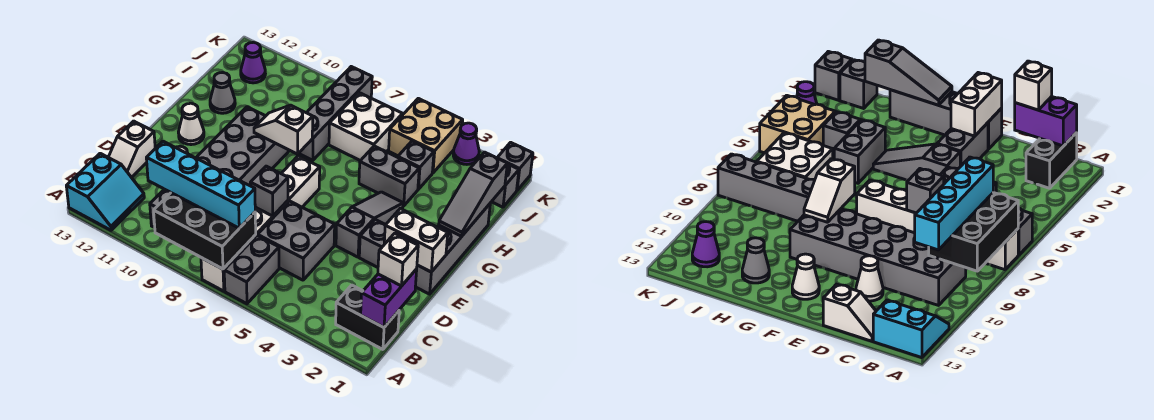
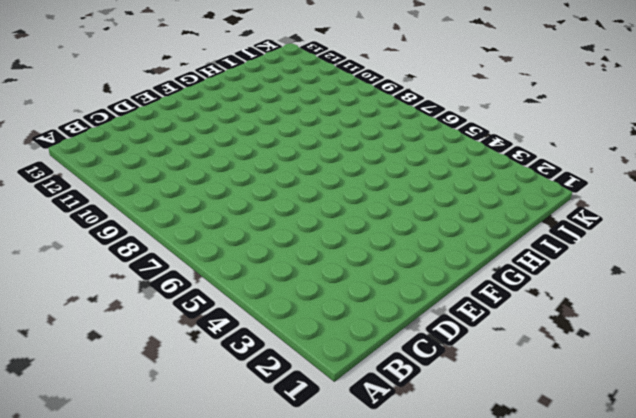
none -> grey 1x2 brick [224,235,279,304]
none -> white 1x6 brick [201,156,320,291]
none -> cyan 2x2 slope [66,153,144,230]
none -> black 1x2 brick [336,285,399,349]

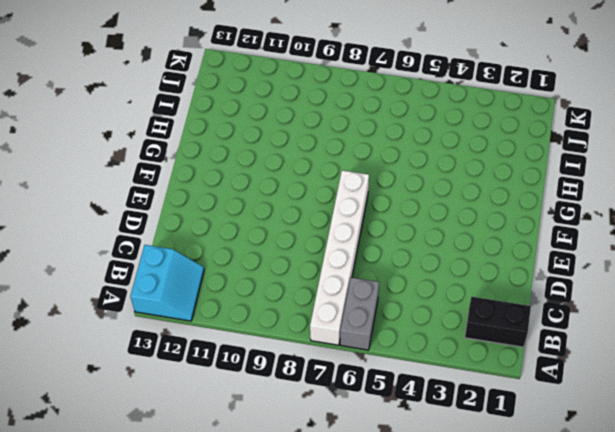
none -> grey 2x6 brick [150,107,290,228]
none -> grey 2x2 brick [258,201,335,280]
none -> white 1x2 slope [108,121,155,177]
none -> white 1x1 cone [856,256,883,301]

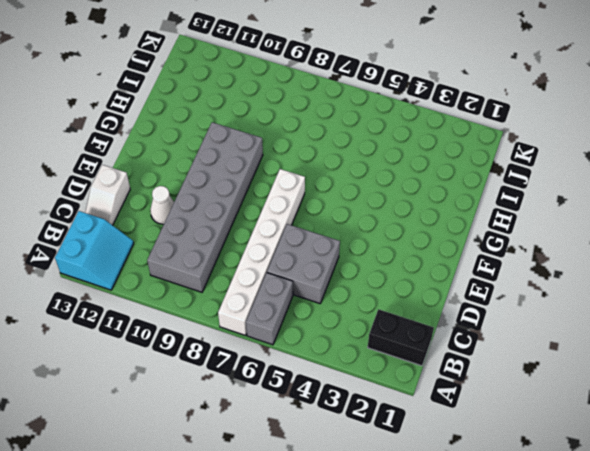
none -> grey 1x4 brick [415,204,490,294]
none -> grey 1x2 brick [359,220,385,267]
none -> grey 1x3 slope [336,192,403,257]
none -> white 1x1 cone [178,103,204,145]

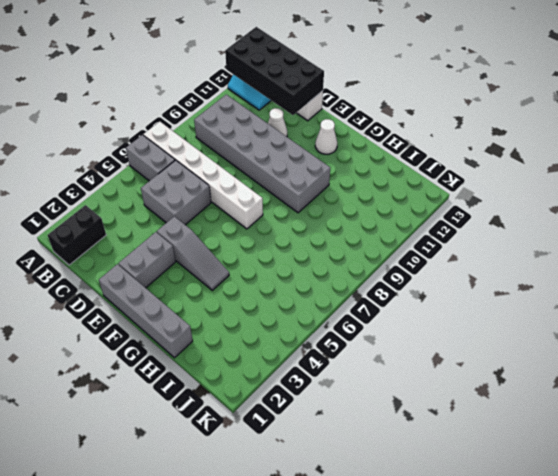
black 2x4 brick [225,27,324,115] -> none
none -> grey 1x2 brick [359,146,419,206]
none -> grey 1x4 brick [299,67,372,160]
none -> grey 1x1 cone [210,73,235,113]
none -> grey 1x1 brick [398,141,434,189]

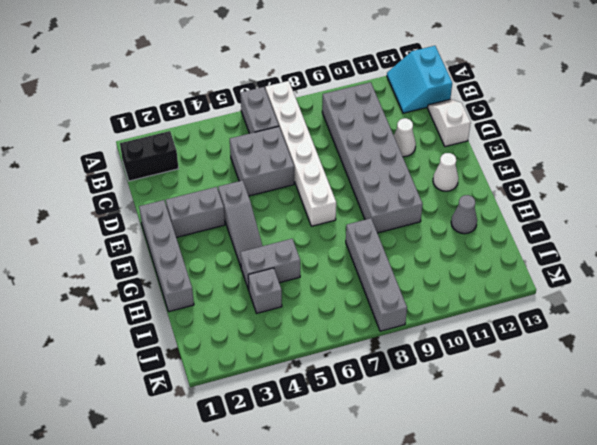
none -> white 2x2 brick [329,92,403,161]
none -> grey 1x1 brick [492,164,519,207]
none -> tan 2x2 brick [389,98,463,173]
none -> purple 1x1 cone [241,42,265,83]

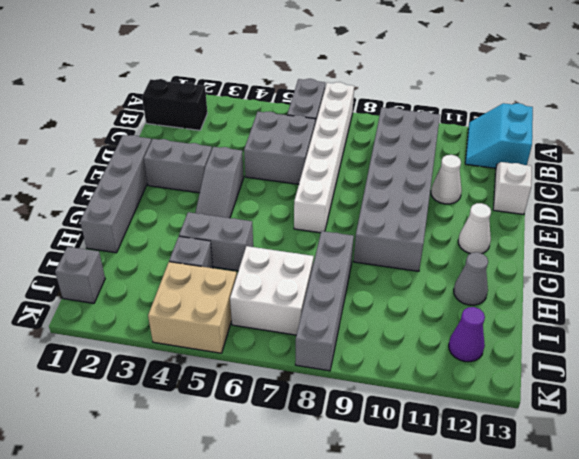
none -> grey 1x1 brick [497,142,533,190]
none -> purple 1x1 cone [453,123,479,164]
none -> black 2x3 brick [154,193,256,269]
none -> purple 1x2 brick [361,269,417,327]

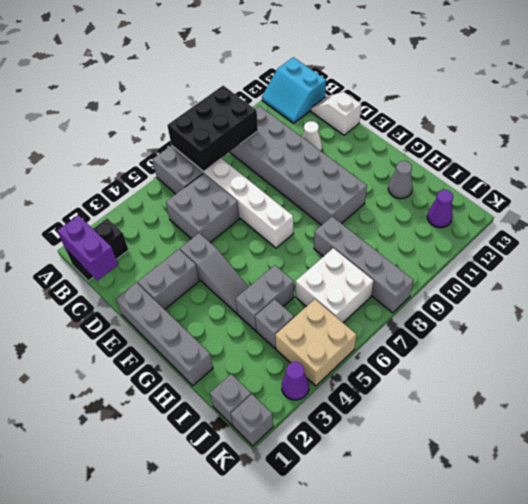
none -> white 1x1 cone [178,103,204,145]
none -> grey 1x1 brick [250,166,288,216]
none -> white 1x2 brick [384,209,448,272]
none -> grey 1x3 slope [439,152,507,236]

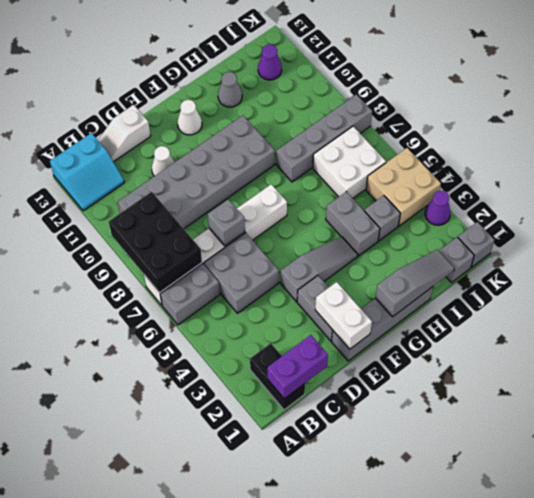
grey 1x3 slope [375,250,454,317] -> grey 1x3 slope turned to [439,152,507,236]
none -> white 1x2 slope [254,105,313,154]
none -> cyan 1x4 brick [146,141,255,228]
none -> white 1x1 brick [378,233,418,286]

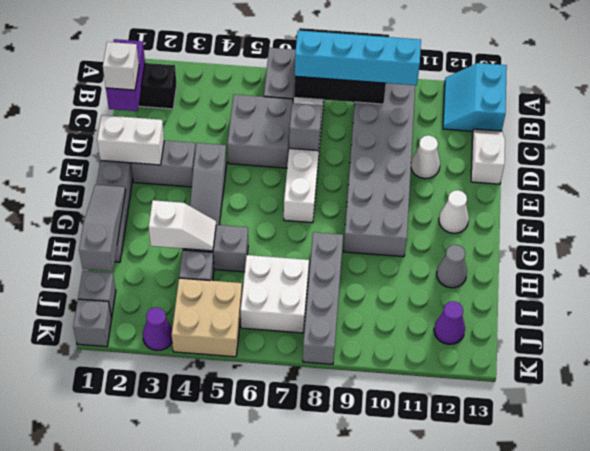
white 1x2 slope [149,200,216,251] -> white 1x2 slope moved to [254,105,313,154]

